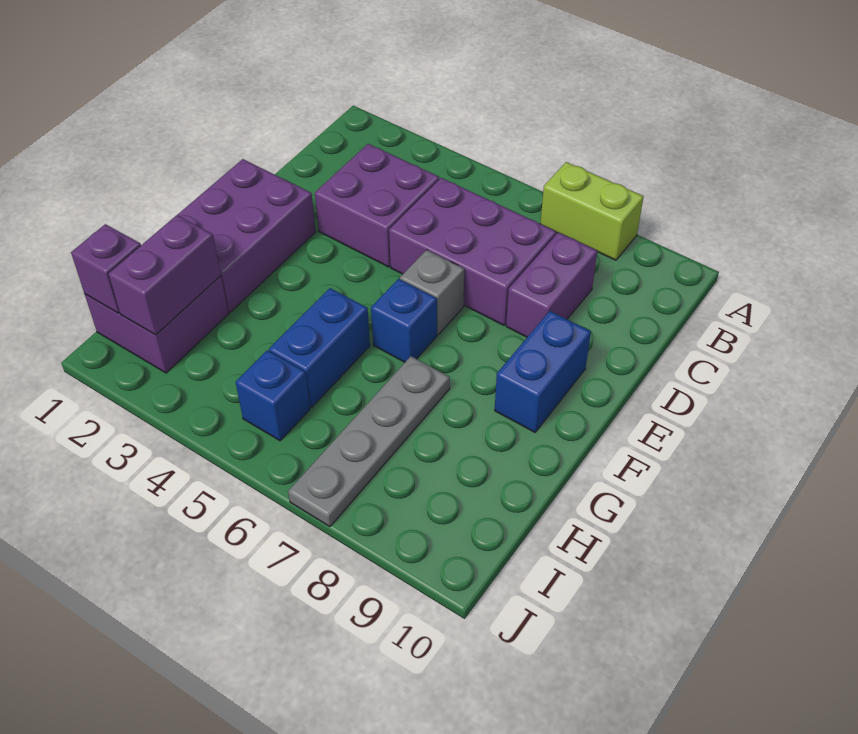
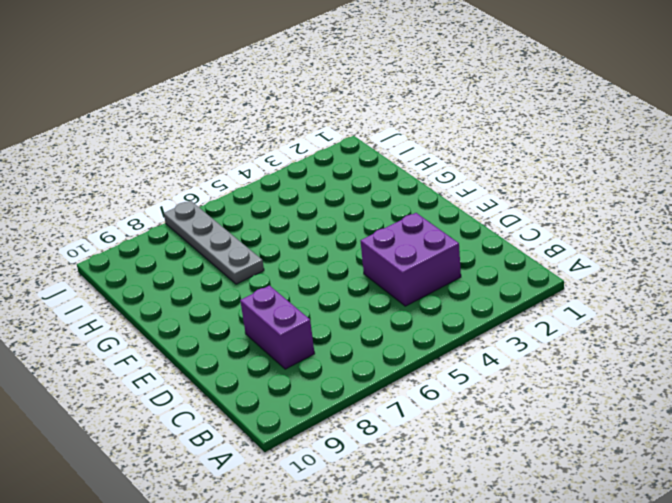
none -> lime 1x2 brick [540,162,644,260]
none -> purple 2x3 brick [389,178,556,325]
none -> purple 2x3 brick [178,159,316,313]

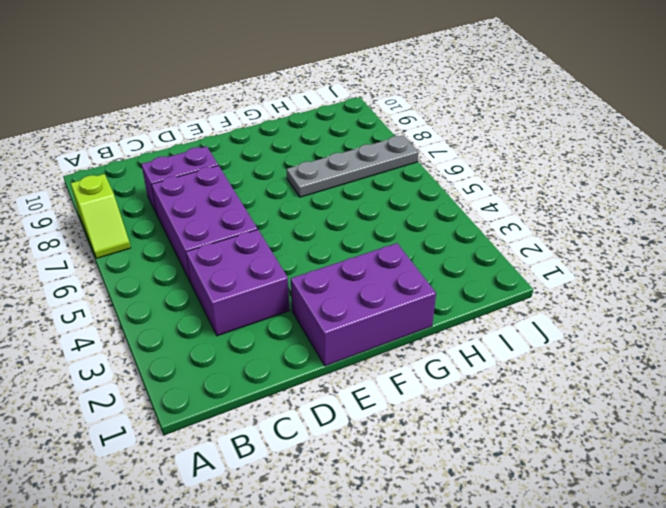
lime 1x2 slope [71,174,131,258] -> lime 1x2 brick [540,162,644,260]
none -> grey 1x1 brick [400,250,464,335]
none -> blue 1x2 brick [495,311,591,432]
none -> blue 1x1 brick [371,279,437,362]

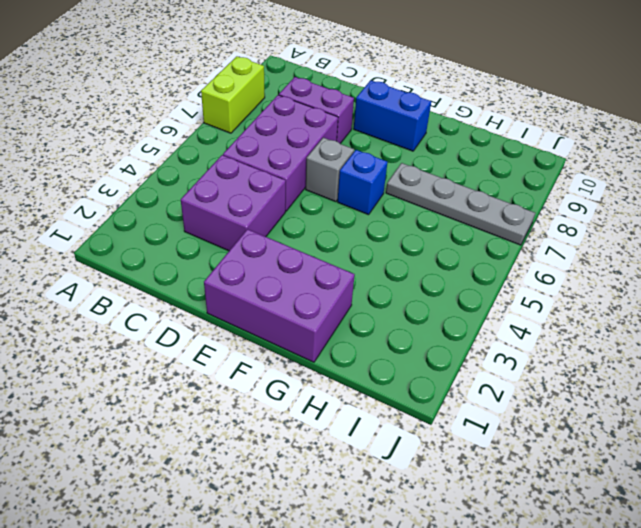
none -> blue 1x2 brick [269,288,370,407]
none -> purple 2x2 brick [85,276,228,373]
none -> blue 1x1 brick [236,350,310,441]

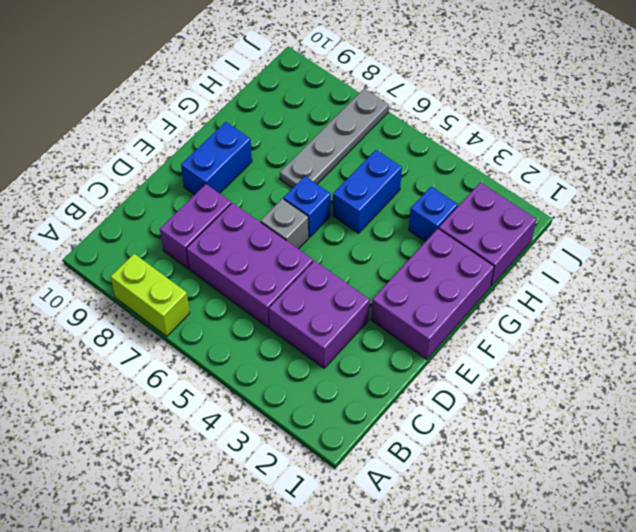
blue 1x1 brick [409,187,458,242] -> blue 1x1 brick moved to [236,350,310,441]
none -> purple 1x2 brick [108,215,221,335]
none -> purple 1x1 brick [71,224,141,313]

